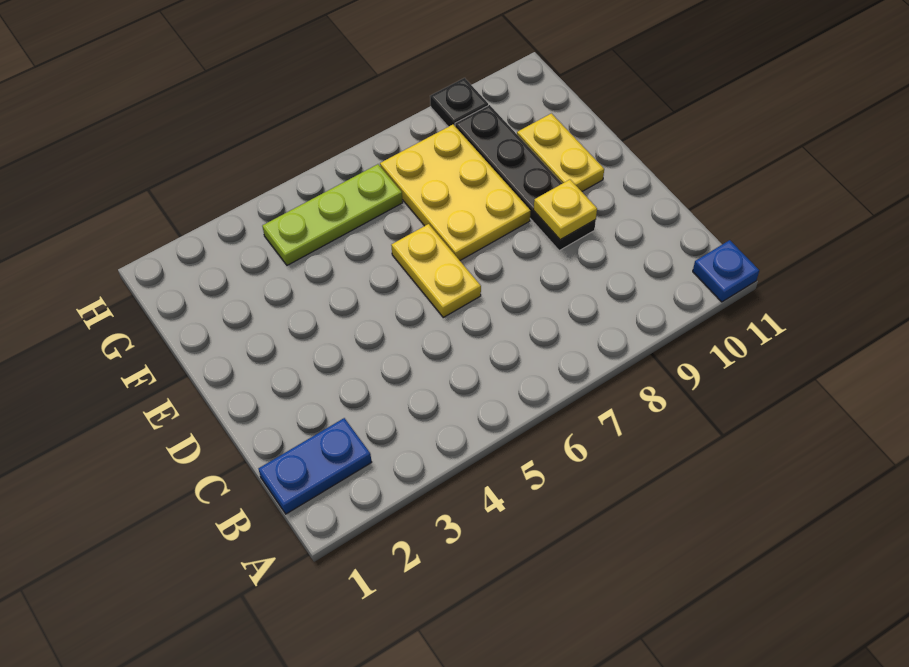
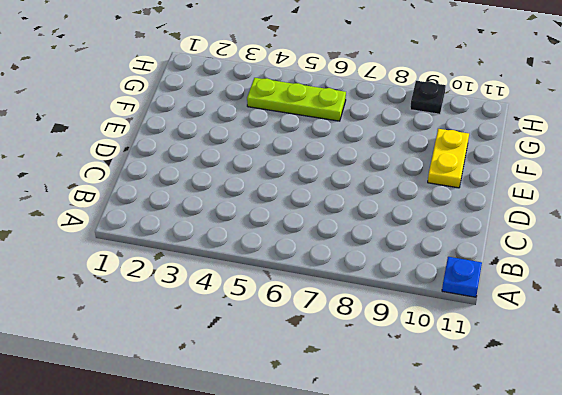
none -> blue 1x2 plate [258,418,372,514]
none -> yellow 1x2 plate [391,224,481,317]

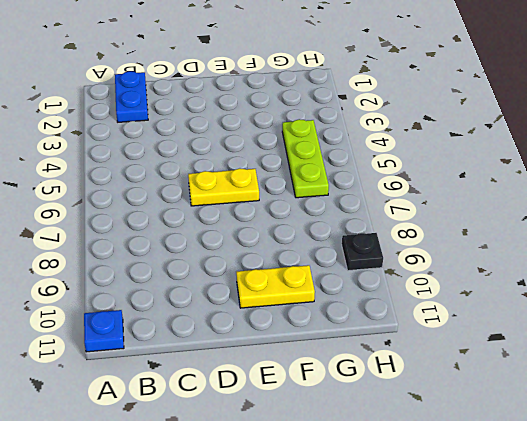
none -> black 1x4 plate [455,105,596,251]
none -> yellow 2x3 plate [380,125,530,260]

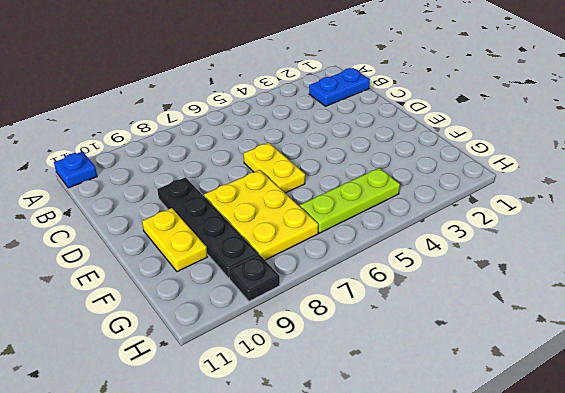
none -> yellow 1x1 plate [534,180,597,240]

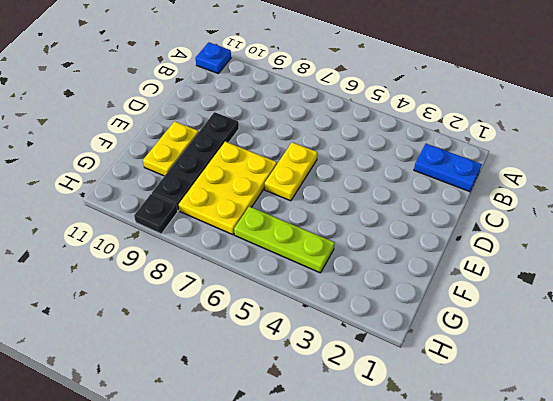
none -> yellow 1x1 plate [534,180,597,240]

